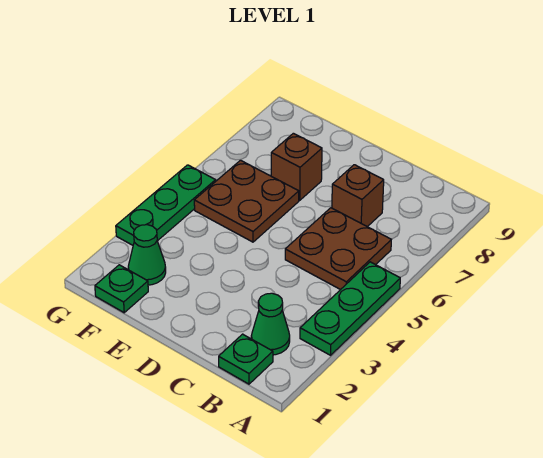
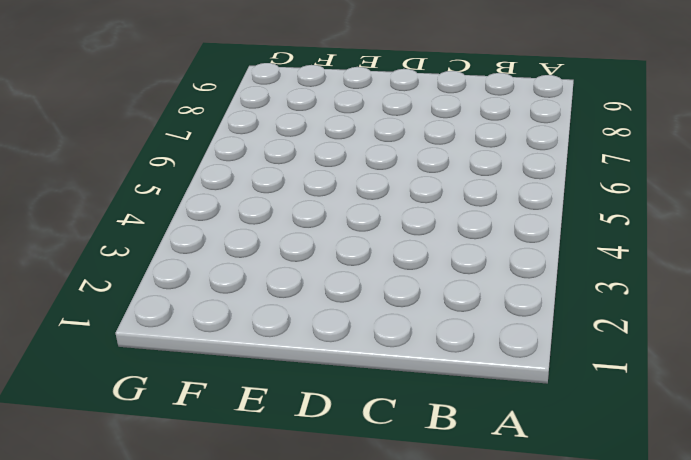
none -> green 1x3 plate [300,262,400,355]
none -> green 1x1 plate [219,334,273,384]

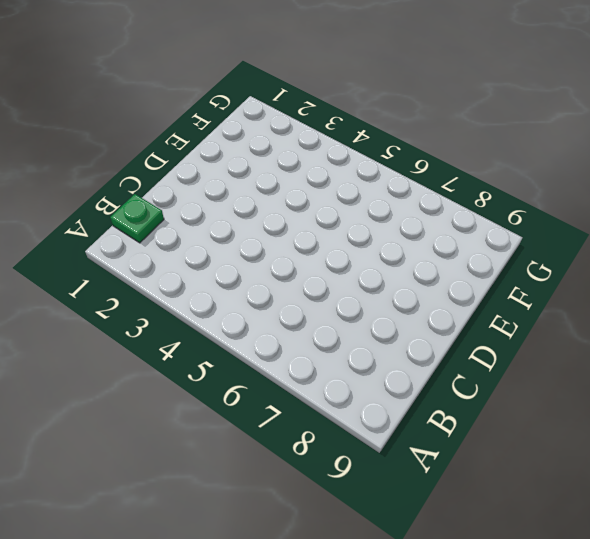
none -> green 1x3 plate [300,262,400,355]
none -> green 1x1 cone [251,293,290,355]

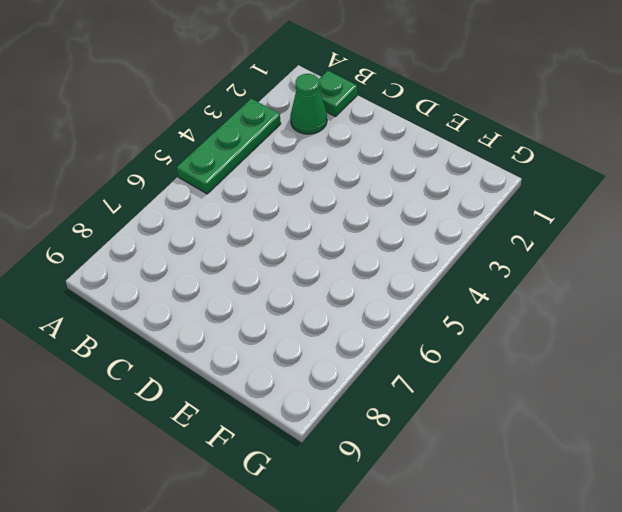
none -> brown 2x2 plate [285,208,391,290]
none -> brown 1x1 brick [332,165,384,227]

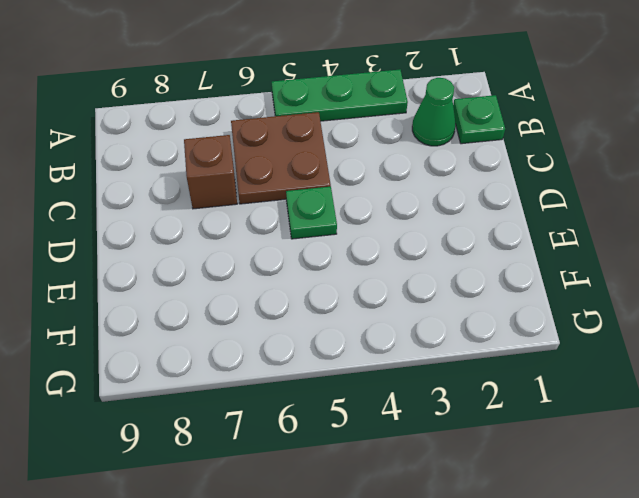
green 1x1 plate [286,187,337,239] -> green 1x1 plate moved to [95,265,148,313]
none -> brown 2x2 plate [194,160,299,242]
none -> brown 1x1 brick [271,133,322,200]

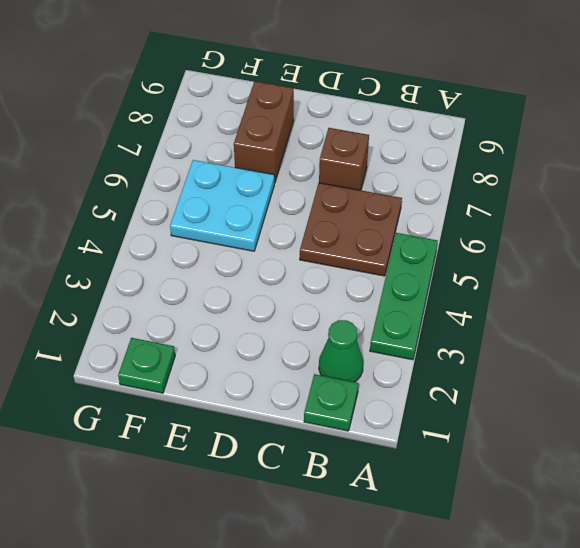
cyan 2x2 plate [170,160,274,251] -> brown 2x2 plate [194,160,299,242]
brown 1x2 brick [234,81,294,183] -> brown 1x1 brick [271,133,322,200]
none -> green 1x1 cone [128,225,166,285]
none -> green 1x3 plate [116,165,216,245]

